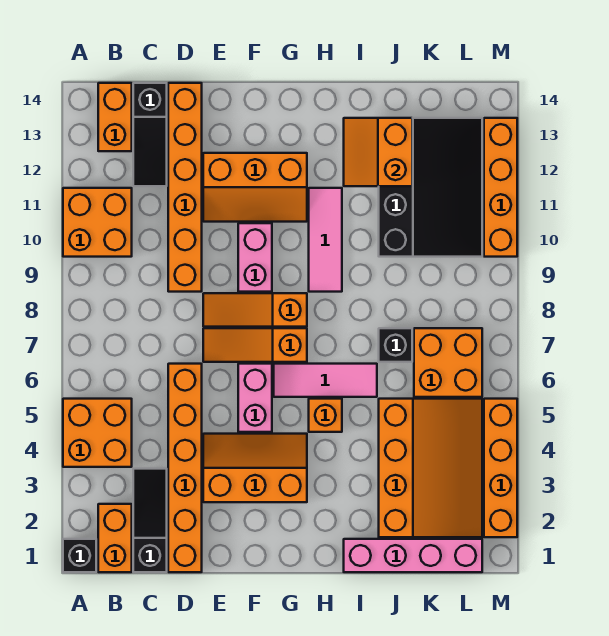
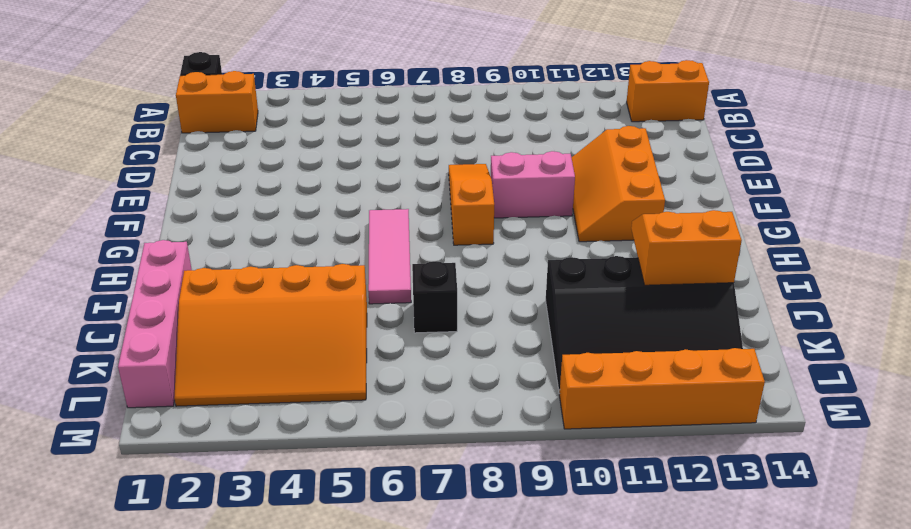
none -> orange 2x2 brick [63,399,132,467]
none -> orange 2x2 brick [63,188,132,257]
none -> black 1x3 slope [133,469,167,572]

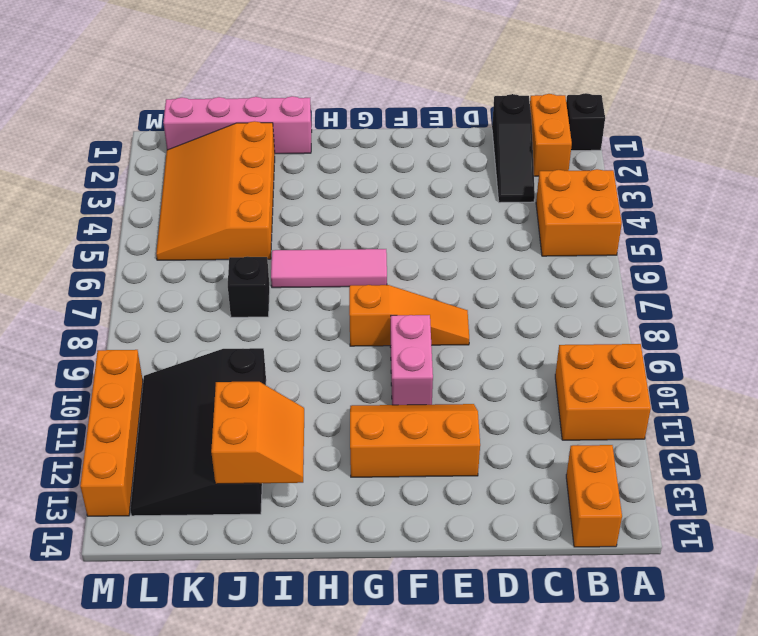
none -> black 1x3 slope [133,83,167,186]
none -> orange 1x6 brick [168,364,202,572]
none -> orange 1x6 brick [168,83,202,292]

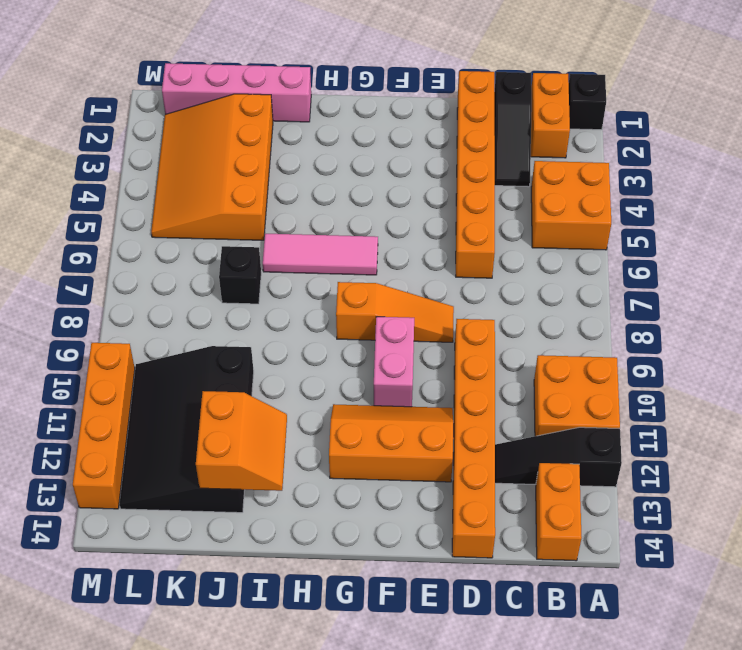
black 1x3 slope [495,427,622,487] -> black 1x3 slope turned to [133,83,167,186]
none -> orange 2x3 slope [203,434,307,502]
none -> orange 1x3 slope [203,328,307,362]
none -> pink 1x2 brick [238,364,272,432]

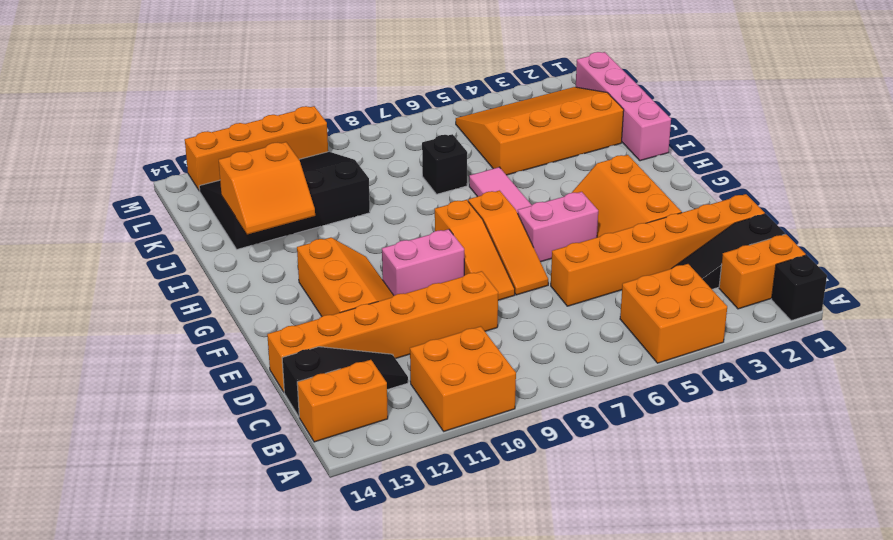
none -> orange 1x1 brick [309,399,342,432]
none -> pink 1x3 tile [309,188,342,292]
none -> orange 2x2 brick [414,328,482,397]

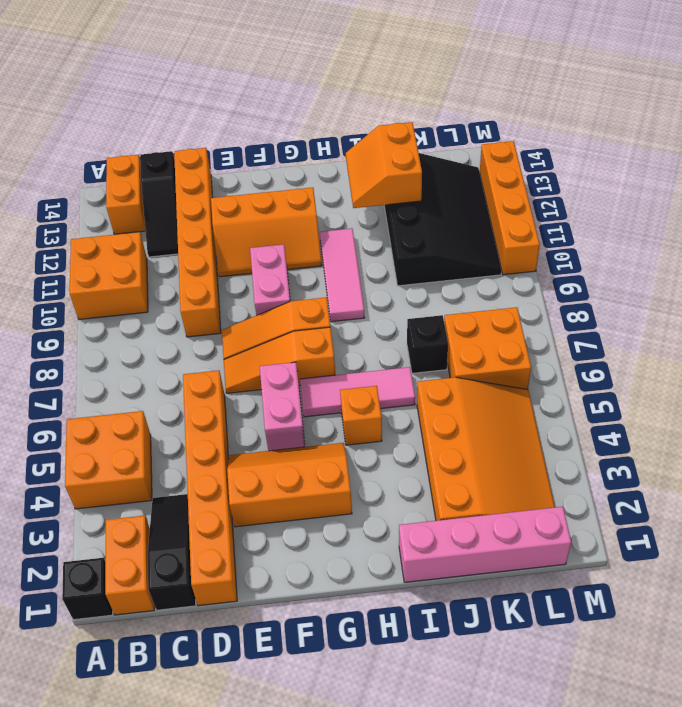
none -> orange 1x4 brick [484,399,517,537]

